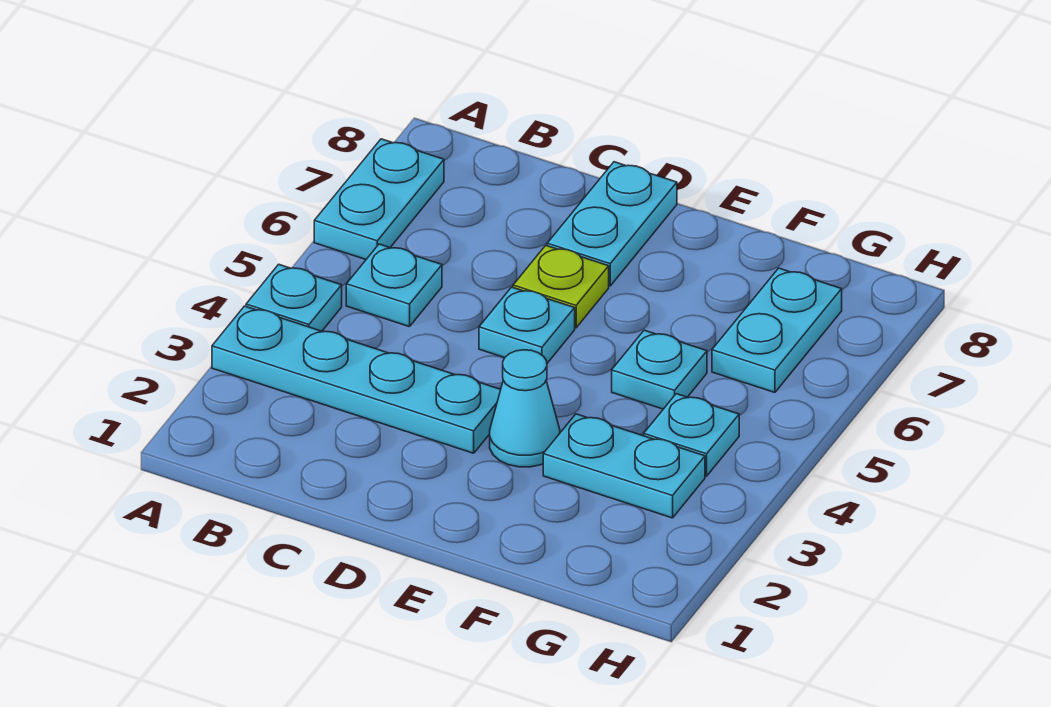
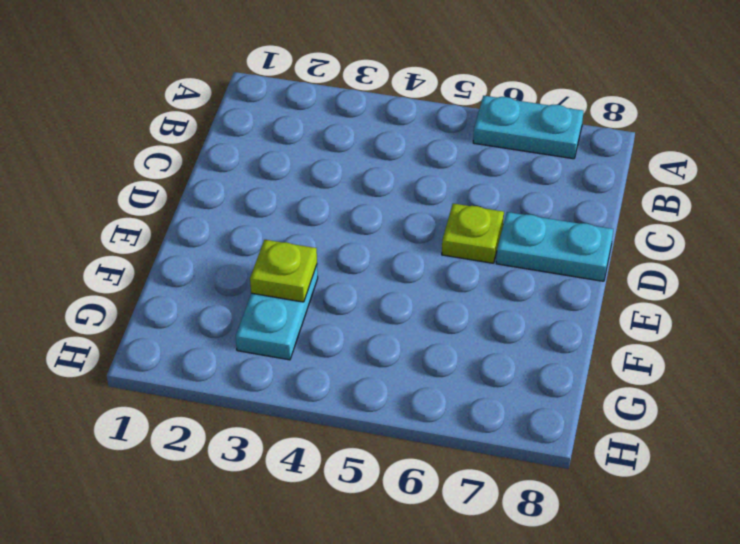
lime 1x1 plate [250,240,317,302] -> none
none -> cyan 1x4 plate [212,306,501,453]
none -> cyan 1x1 plate [246,264,342,331]
none -> cyan 1x1 plate [346,244,442,327]

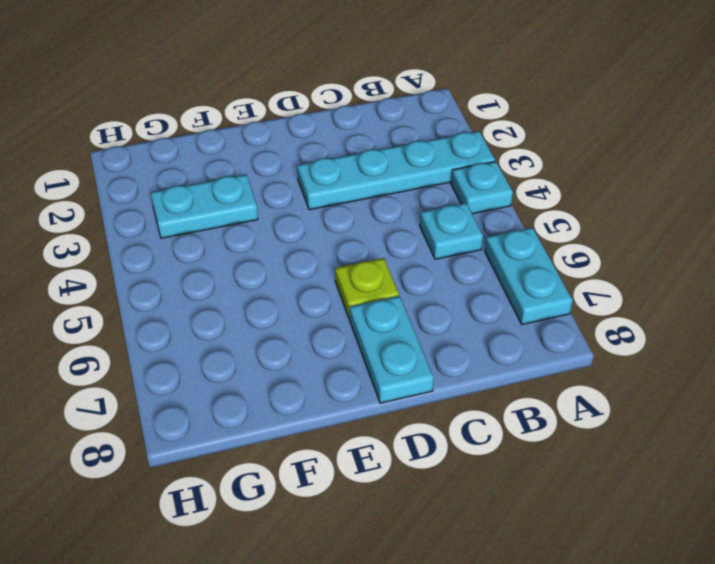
none -> cyan 1x1 plate [479,287,575,363]
none -> cyan 1x1 cone [490,350,560,467]
none -> cyan 1x1 plate [612,330,707,409]

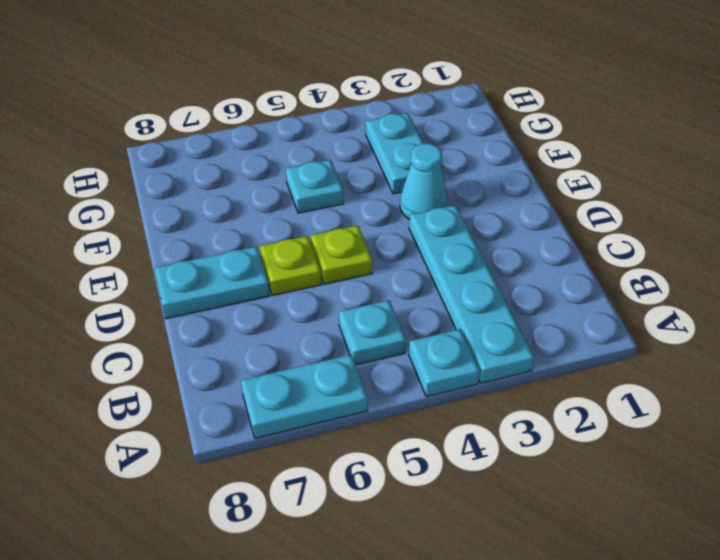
lime 1x1 plate [311,226,373,284] -> cyan 1x1 plate [479,287,575,363]
none -> cyan 1x1 plate [644,394,739,476]
none -> cyan 1x2 plate [712,268,842,392]

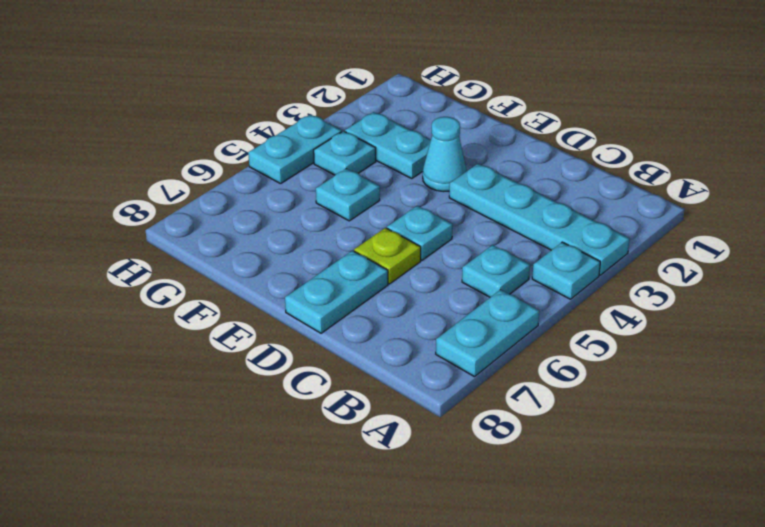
cyan 1x2 plate [248,114,342,184] -> cyan 1x2 plate moved to [712,268,842,392]

